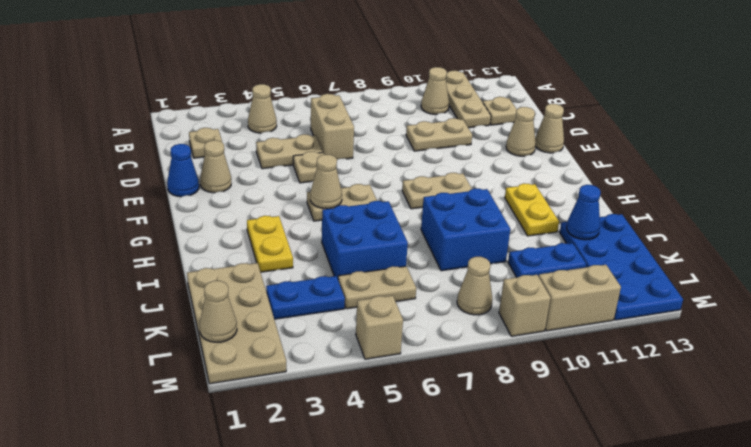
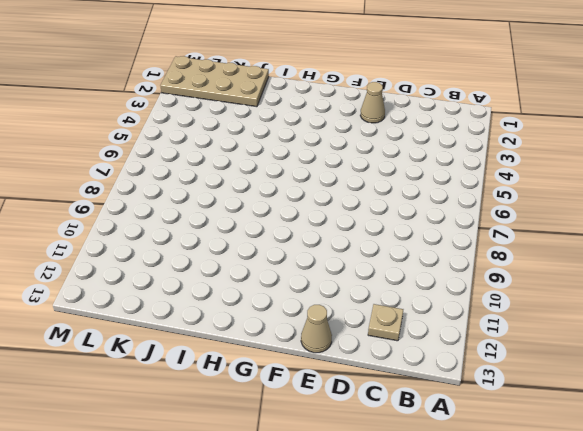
none -> tan 1x3 plate [446,71,491,128]
none -> tan 1x1 cone [248,84,277,133]
none -> tan 1x1 cone [421,67,449,115]
none -> tan 1x1 plate [189,128,222,158]

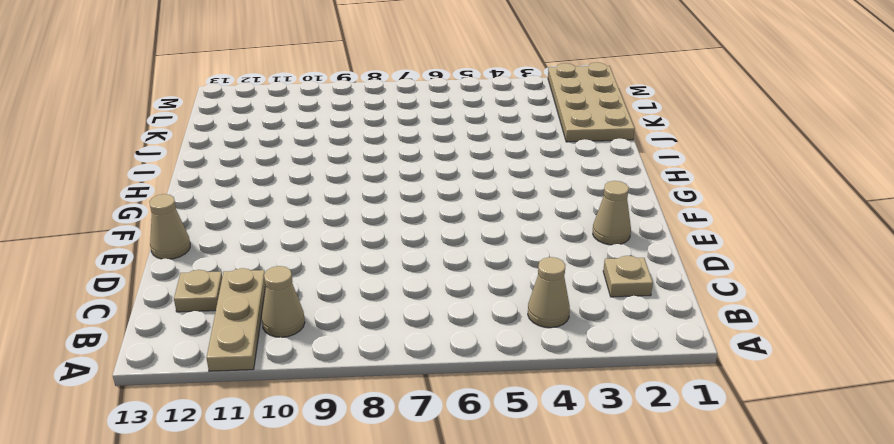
none -> tan 1x2 brick [311,94,354,159]
none -> tan 1x2 plate [256,134,323,169]
none -> tan 1x2 plate [406,118,472,151]
none -> blue 1x1 cone [167,144,199,197]

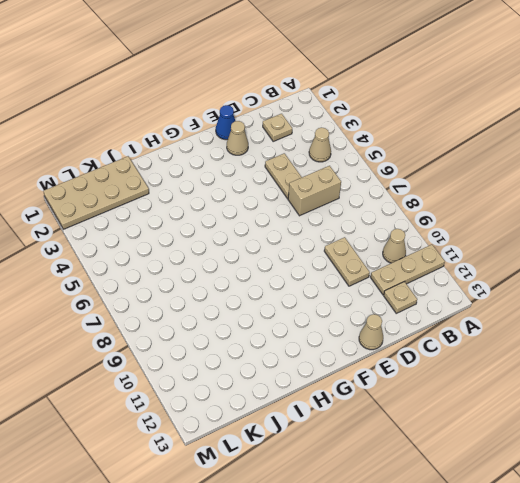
none -> tan 1x1 plate [293,151,324,183]
none -> tan 1x1 cone [506,107,536,156]
none -> tan 1x2 plate [307,184,377,221]
none -> tan 1x2 plate [402,173,472,209]

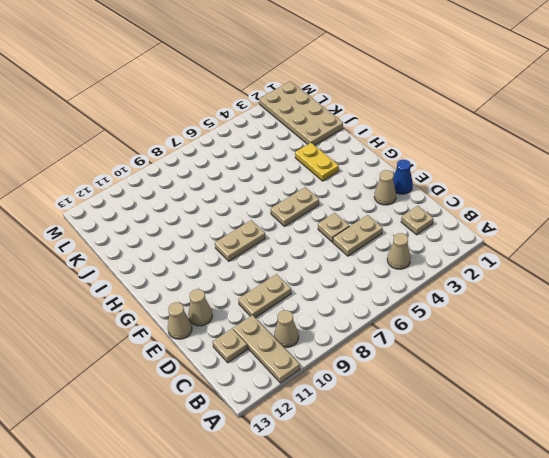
none -> tan 1x2 brick [311,94,354,159]
none -> yellow 1x2 plate [505,183,559,236]
none -> blue 2x2 brick [322,201,408,278]
none -> blue 2x2 brick [421,188,510,271]

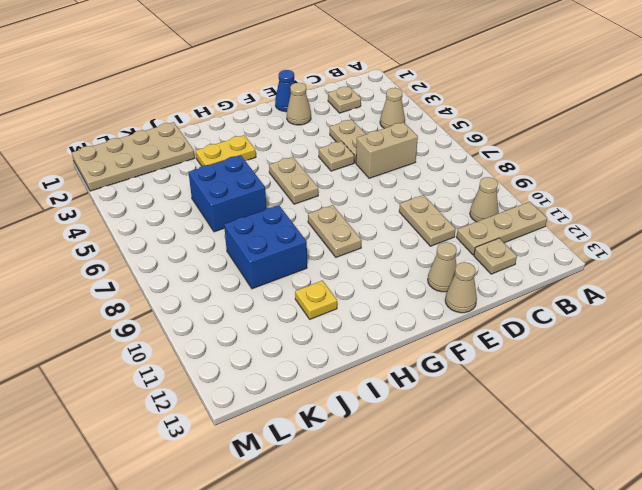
yellow 1x1 plate [295,281,337,319] -> yellow 1x2 plate [505,183,559,236]
none -> blue 2x4 plate [560,214,683,320]
none -> blue 1x2 plate [266,276,345,319]
none -> tan 1x2 plate [338,266,416,309]
none -> blue 1x2 plate [508,243,586,277]

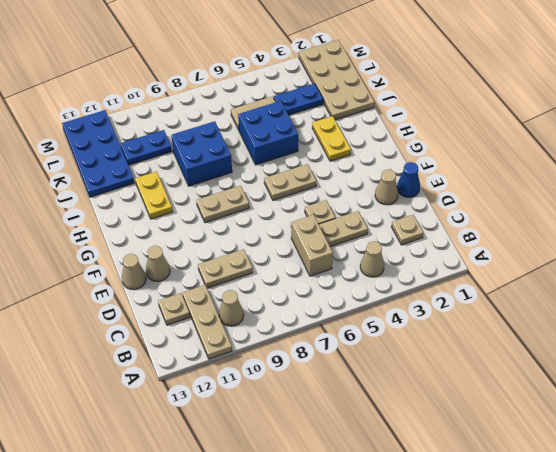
none -> tan 1x1 cone [457,257,492,315]
none -> tan 1x1 brick [356,295,403,359]
none -> tan 1x1 brick [499,275,551,336]
none -> tan 1x2 brick [539,265,621,331]

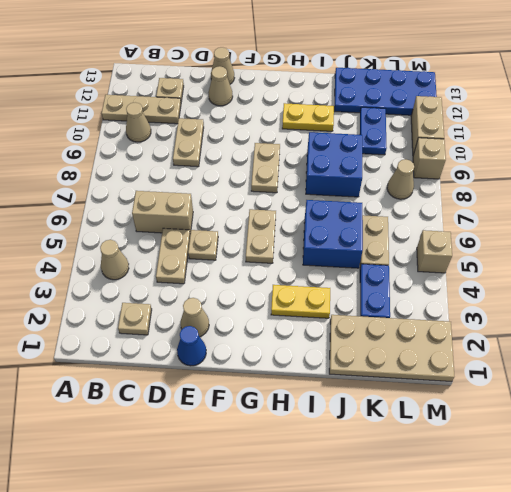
none -> tan 1x1 cone [310,155,342,209]
none -> blue 1x1 cone [567,185,601,240]
none -> tan 1x1 cone [200,281,237,342]

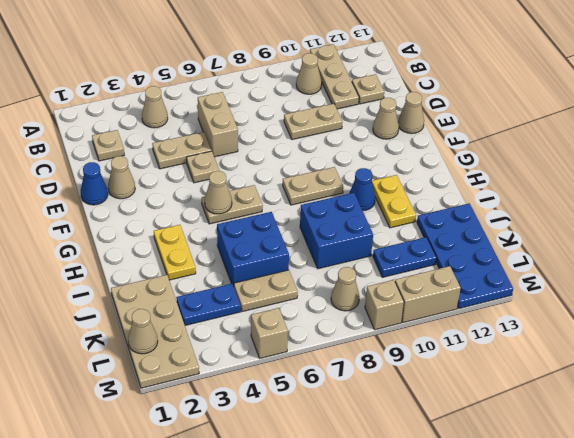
blue 1x1 cone [349,168,375,211] -> blue 1x1 cone moved to [567,185,601,240]

